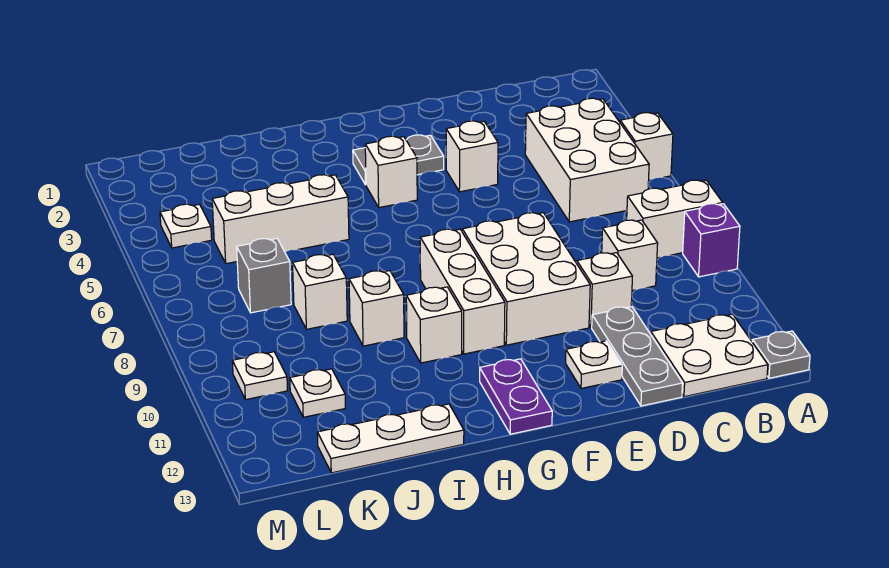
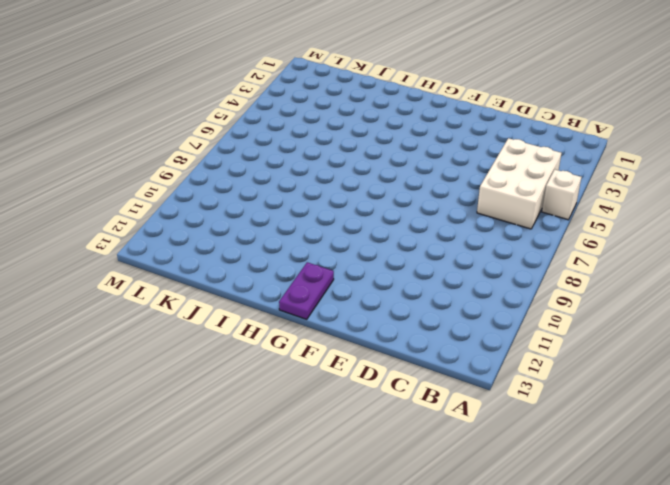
none -> white 1x2 brick [627,180,723,258]
none -> purple 1x1 brick [683,204,740,277]
none -> grey 1x1 plate [752,331,810,378]

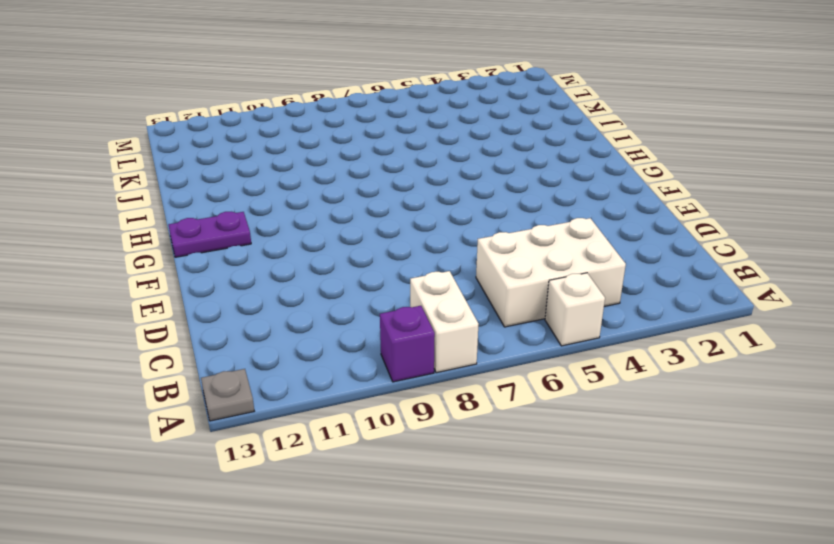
none -> white 2x2 plate [651,314,768,397]
none -> white 1x1 brick [602,220,658,291]
none -> white 1x1 brick [577,253,632,327]

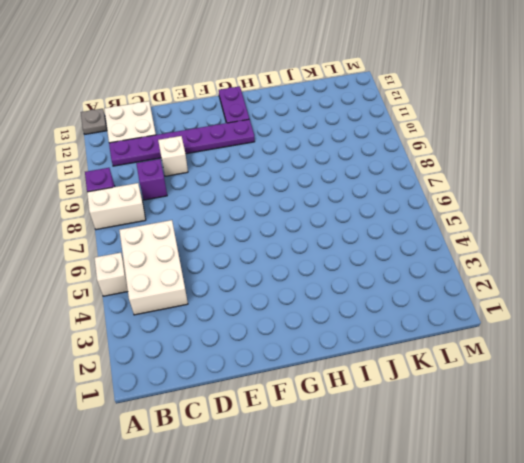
purple 1x6 plate [109,119,255,166] -> grey 1x3 plate [592,307,683,406]
purple 1x1 brick [136,159,167,200] -> white 1x1 brick [602,220,658,291]
none -> white 1x1 brick [446,121,498,192]
none -> white 2x3 brick [462,213,590,345]
none -> white 1x1 plate [566,341,622,388]

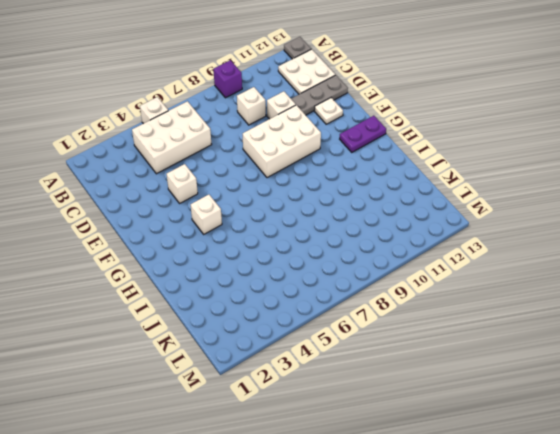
none -> white 1x2 brick [627,180,723,258]
none -> grey 1x2 plate [353,135,444,185]
none -> white 1x3 brick [420,229,505,354]

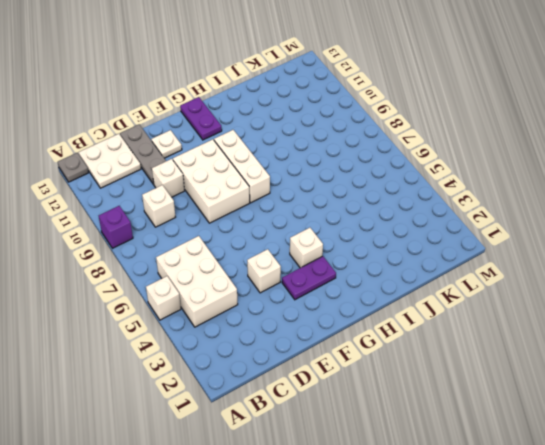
purple 1x2 plate [282,256,336,300] -> grey 1x2 plate [353,135,444,185]
none -> white 1x2 brick [627,180,723,258]
none -> white 1x1 brick [406,287,462,363]
none -> white 1x3 brick [212,175,349,264]

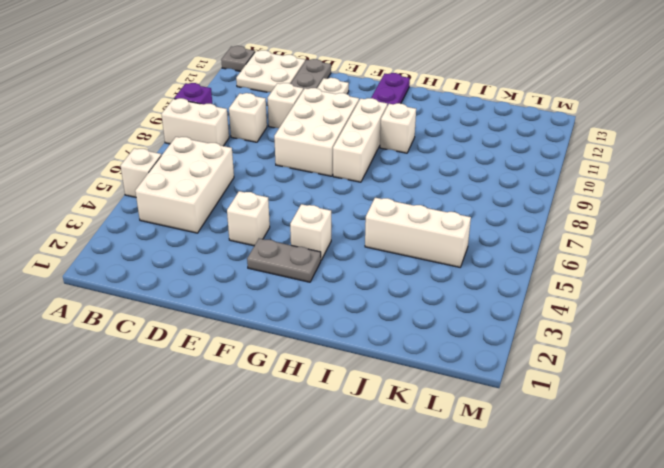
none -> white 1x1 brick [349,271,404,346]
none -> white 1x3 plate [317,404,464,473]
none -> white 1x1 brick [293,254,347,329]

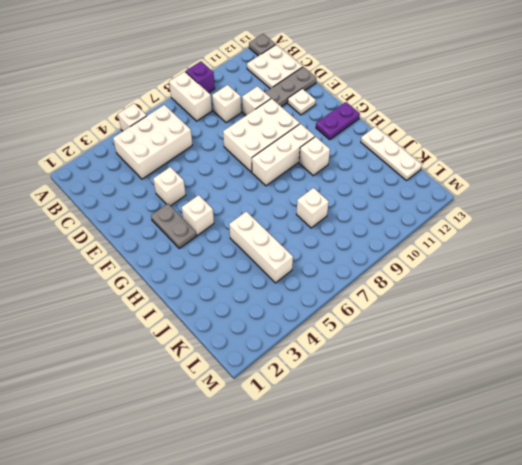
none -> white 1x1 brick [349,271,404,346]
none -> grey 1x1 brick [237,239,291,313]
none -> white 1x1 plate [290,369,345,417]

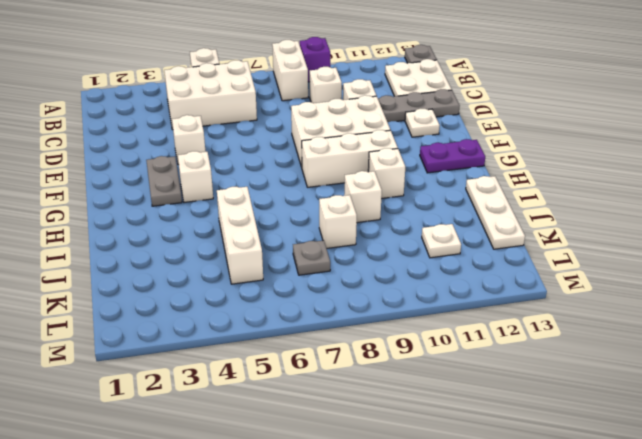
grey 1x1 plate [293,240,330,275] -> grey 1x1 brick [237,239,291,313]
none -> white 1x1 plate [160,204,212,248]
none -> white 1x1 plate [232,352,288,400]

